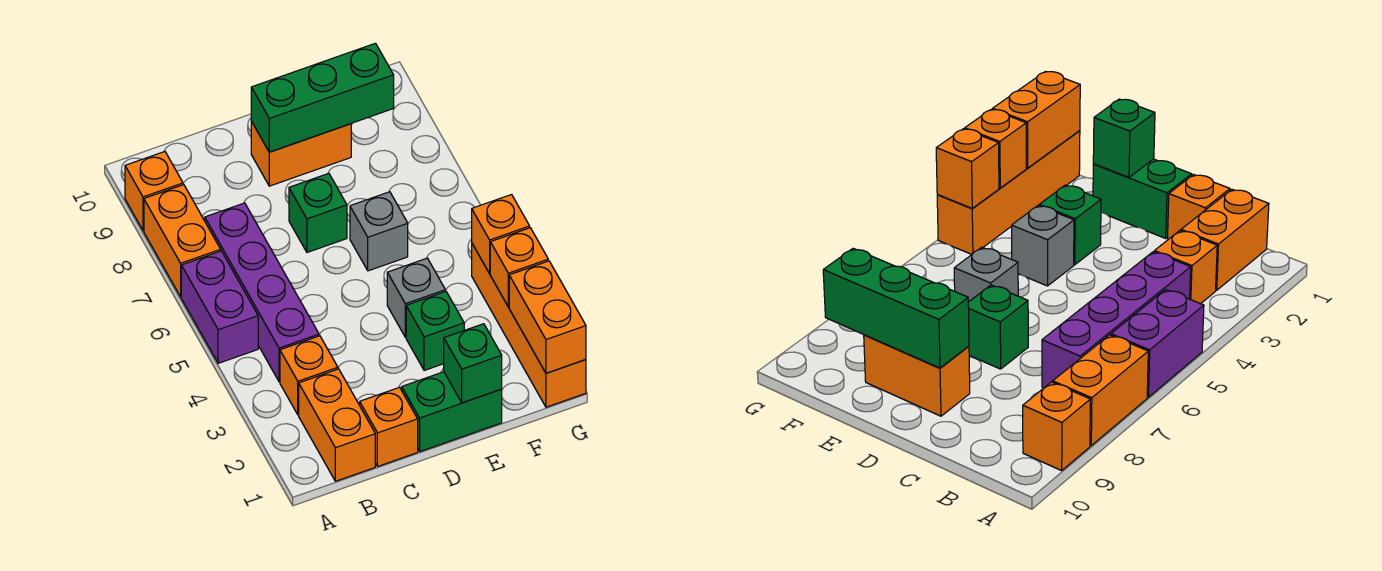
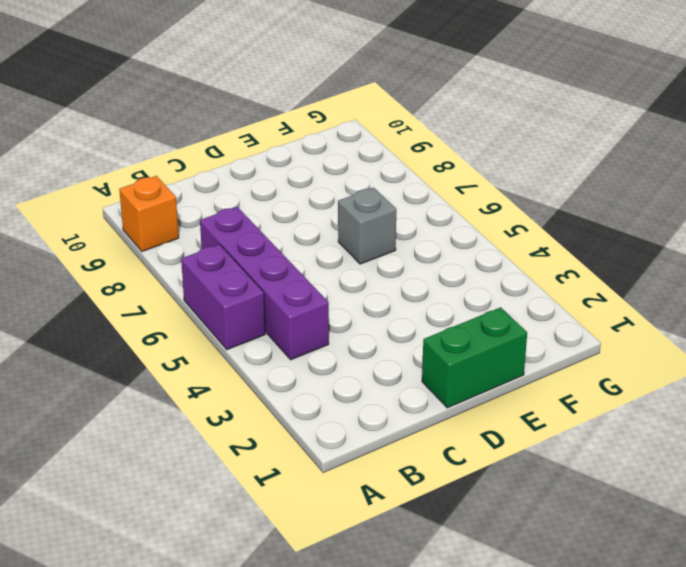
none -> orange 1x2 brick [144,185,221,297]
none -> orange 1x2 brick [299,369,375,481]
none -> orange 1x1 brick [280,336,338,415]

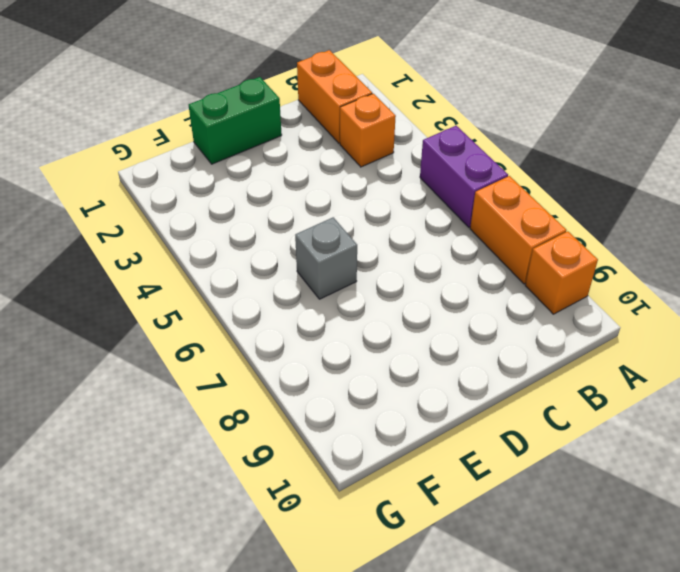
none -> purple 1x4 brick [205,203,319,382]
none -> orange 1x1 brick [360,387,418,466]
none -> green 1x1 brick [289,173,347,252]

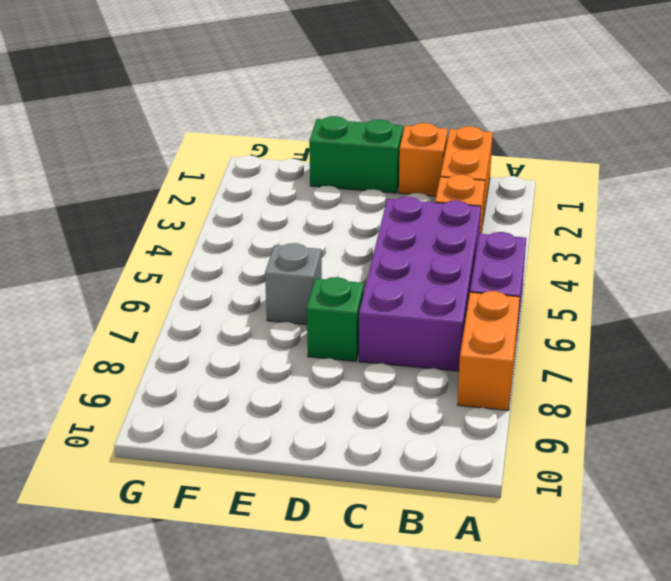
purple 2x4 brick [359,197,481,371] -> purple 1x4 brick [205,203,319,382]
none -> orange 1x1 brick [125,152,183,231]
none -> orange 1x2 brick [251,121,351,186]
none -> green 1x1 brick [406,291,464,371]

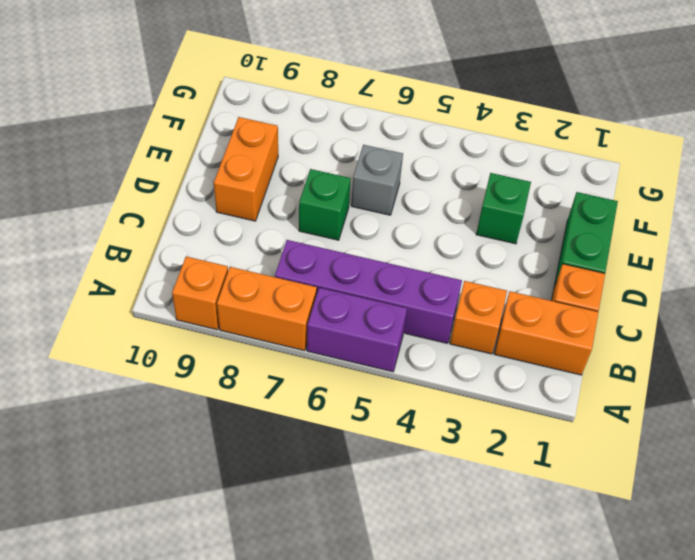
none -> grey 1x1 brick [387,258,445,337]
none -> orange 1x4 brick [472,244,586,407]
none -> green 1x3 brick [251,43,394,152]

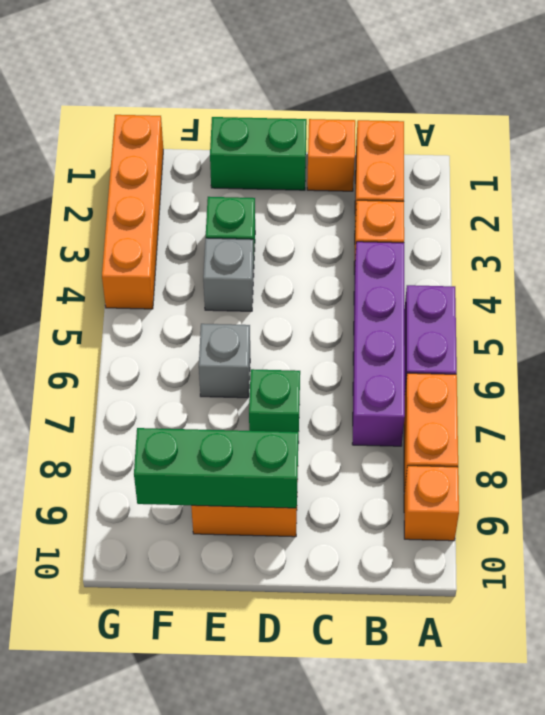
none -> green 1x1 brick [444,324,502,403]
none -> orange 1x2 brick [509,261,586,373]
none -> orange 1x1 brick [490,228,548,307]

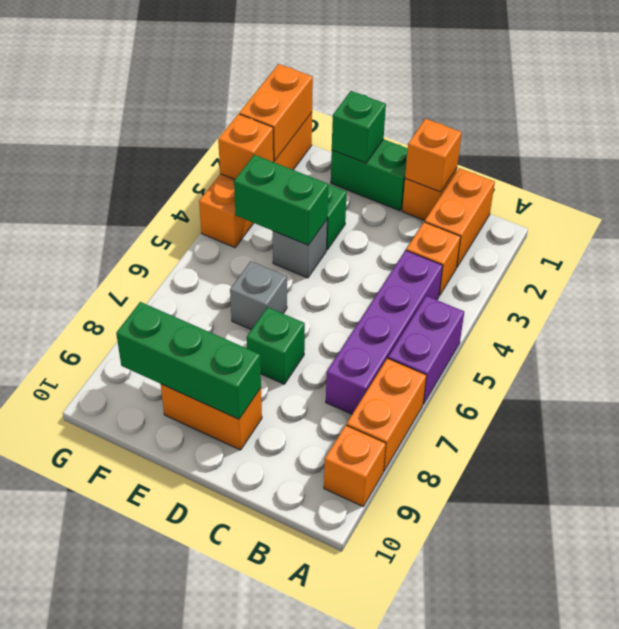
orange 1x1 brick [405,119,462,192] -> orange 1x1 brick moved to [472,195,530,273]
green 1x2 brick [234,155,328,245] -> none

